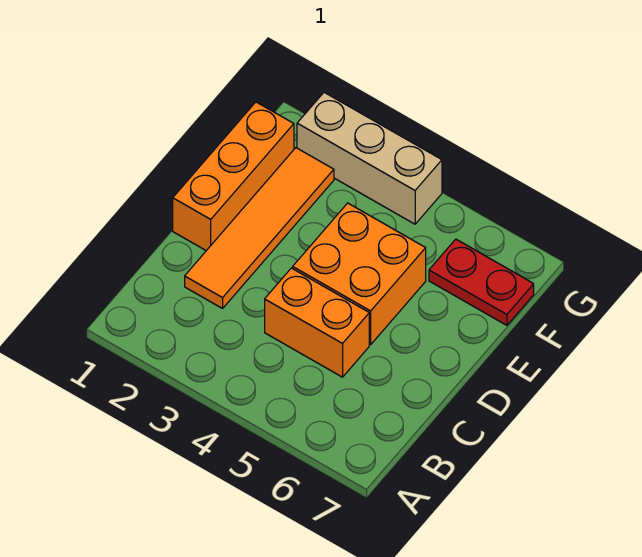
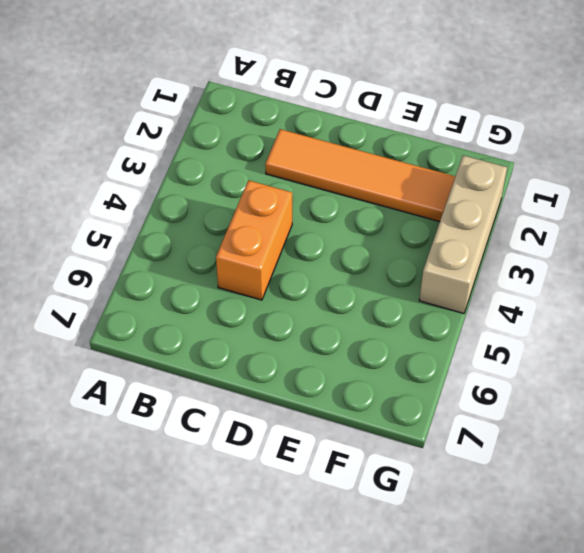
none -> orange 1x3 brick [173,102,294,251]
none -> orange 2x2 brick [293,203,426,345]

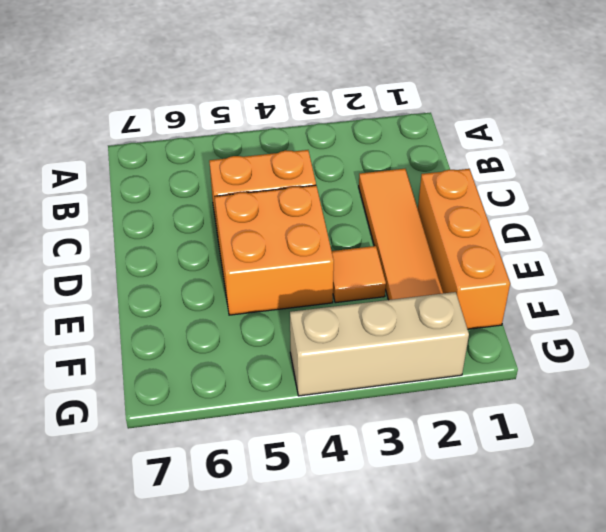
orange 1x1 tile [332,246,386,303] -> none
none -> red 1x2 plate [429,239,534,325]

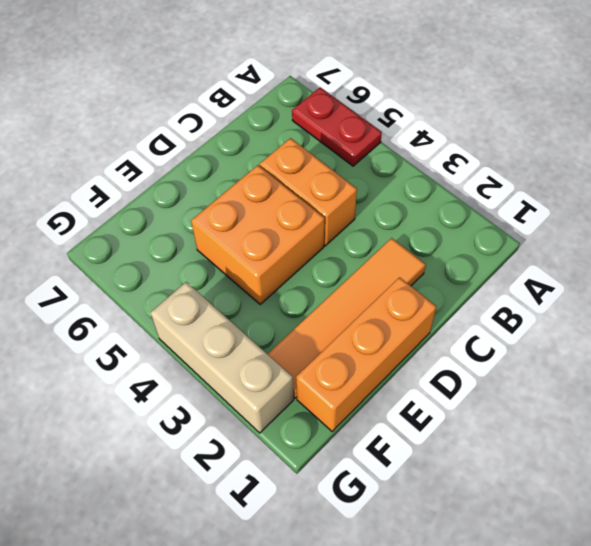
red 1x2 plate [292,88,382,166] -> red 1x2 plate moved to [429,239,534,325]

